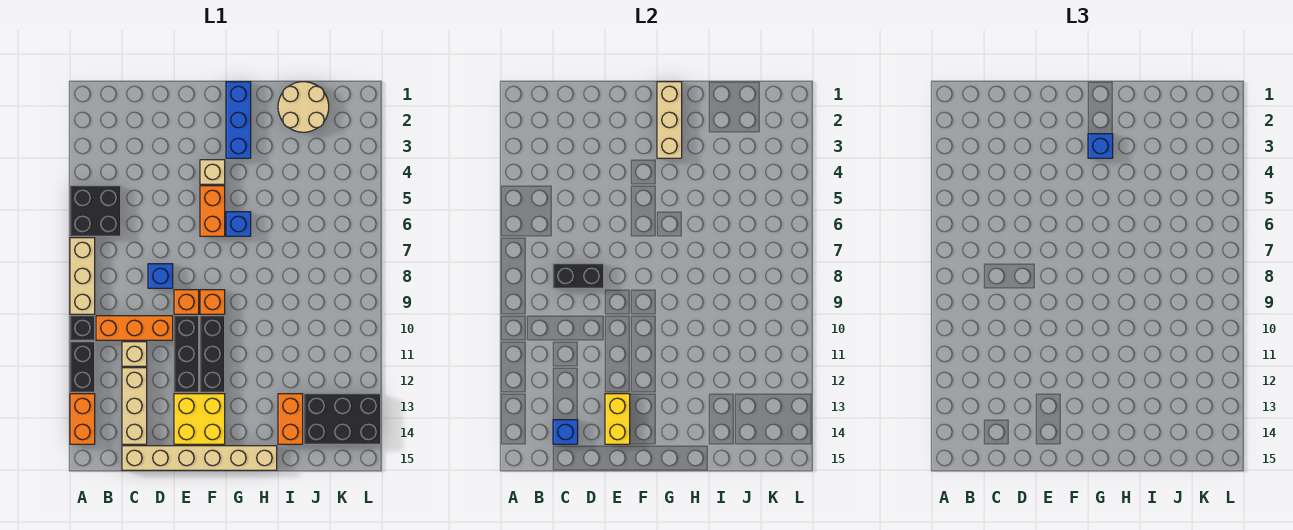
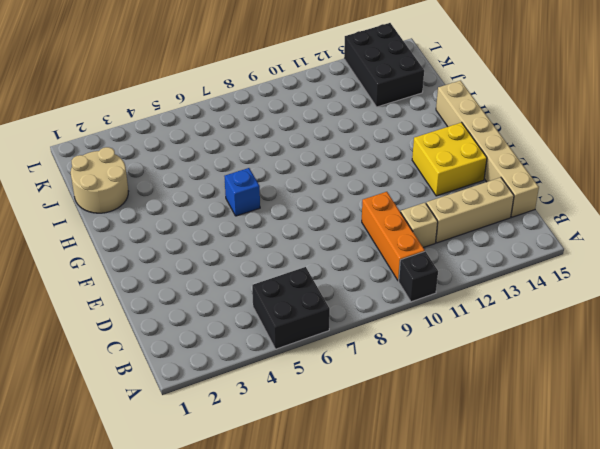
none -> tan 1x3 brick [70,238,95,314]
none -> black 1x2 brick [70,342,95,392]
none -> orange 1x2 brick [70,394,95,444]

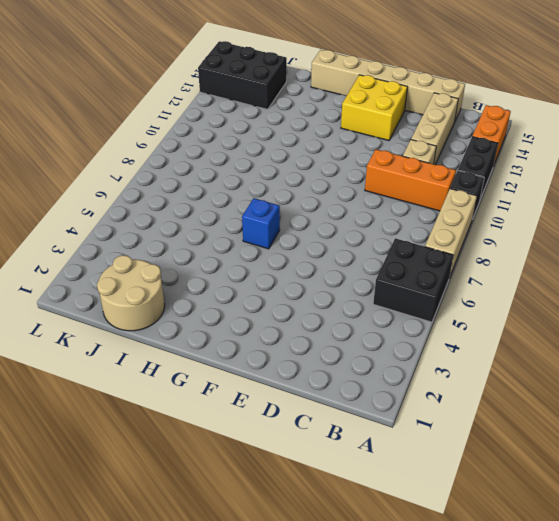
none -> blue 1x1 brick [148,264,173,288]
none -> orange 1x1 brick [174,290,199,314]
none -> black 1x3 brick [174,316,199,392]

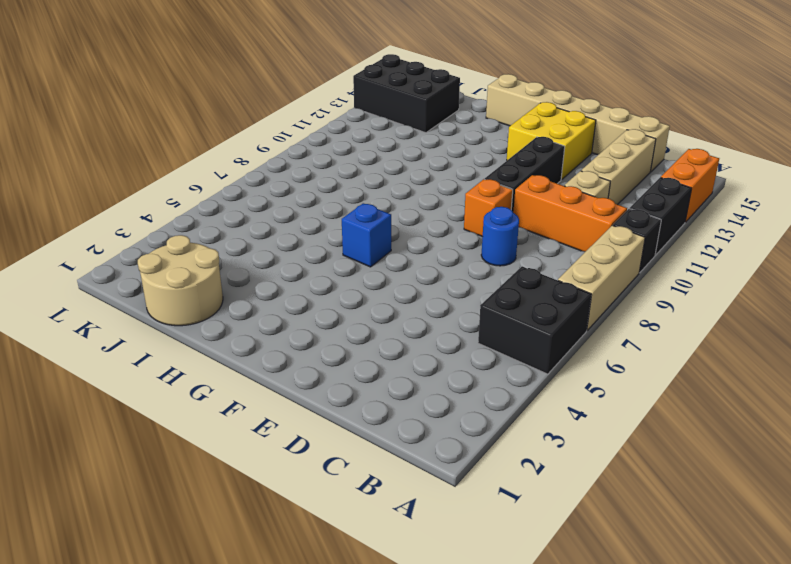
blue 1x1 round brick [481,207,519,266] -> blue 1x1 brick [148,264,173,288]
none -> tan 1x1 brick [200,160,225,184]
none -> orange 1x2 brick [200,186,225,236]
none -> orange 1x1 brick [200,290,225,314]

